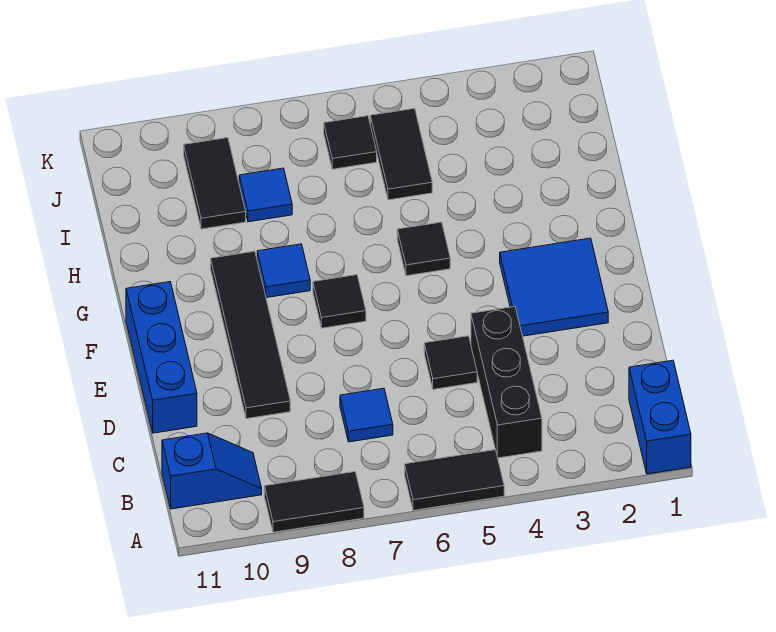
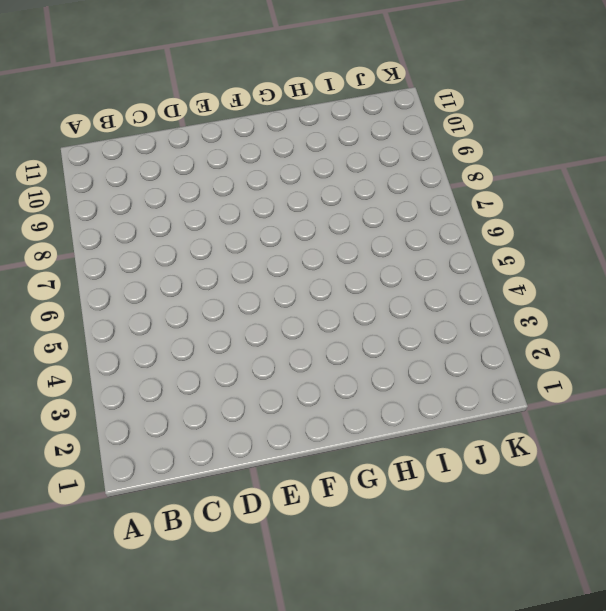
none -> blue 1x2 brick [629,360,691,474]
none -> black 1x2 tile [405,450,504,511]
none -> black 1x2 tile [264,472,364,532]

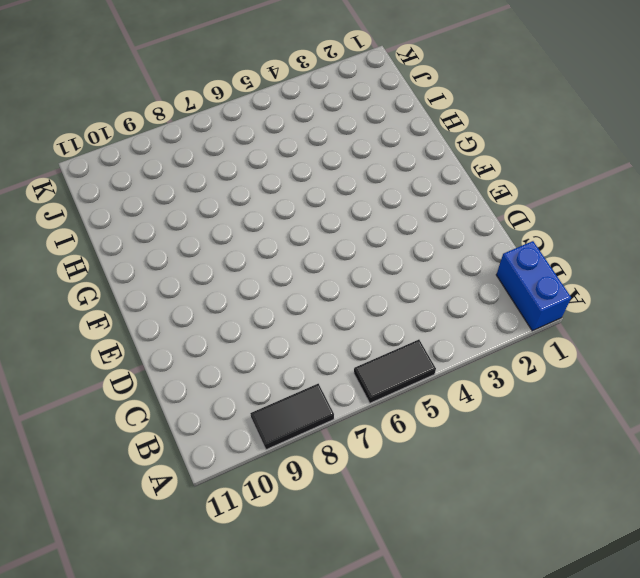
none -> black 1x3 brick [471,306,542,458]
none -> blue 1x2 slope [162,433,262,509]
none -> blue 1x1 tile [340,388,393,442]

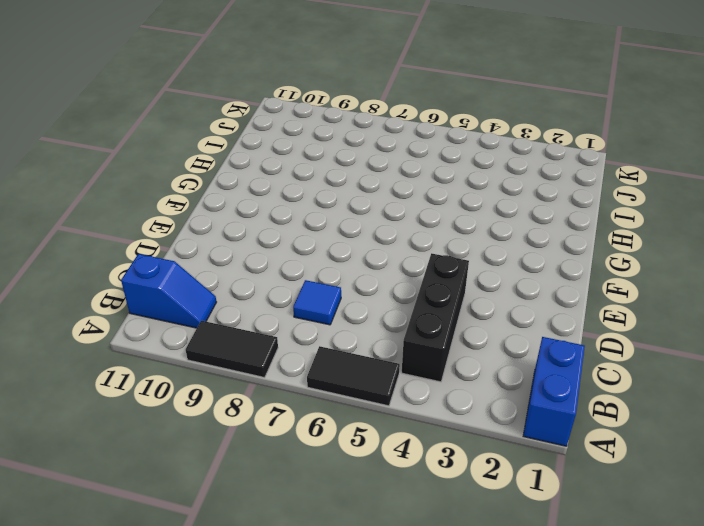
none -> black 1x1 tile [424,336,477,390]
none -> black 1x4 tile [211,251,290,419]
none -> blue 1x3 brick [126,282,197,433]

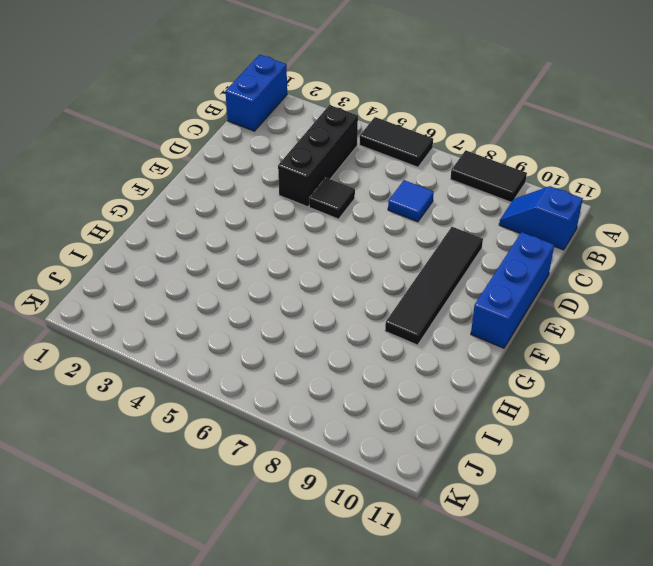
none -> blue 2x2 tile [500,238,608,336]
none -> black 1x1 tile [313,275,366,328]
none -> black 1x1 tile [397,222,450,276]

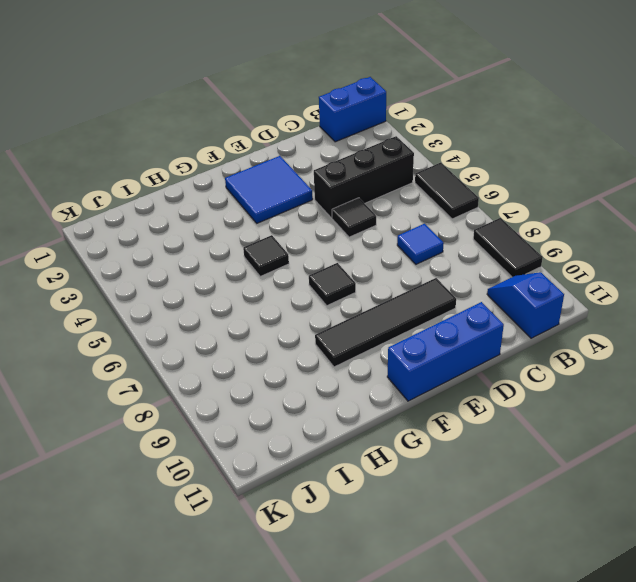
none -> blue 1x1 tile [257,244,310,298]
none -> black 1x2 tile [370,108,432,200]
none -> blue 1x1 tile [239,168,292,222]

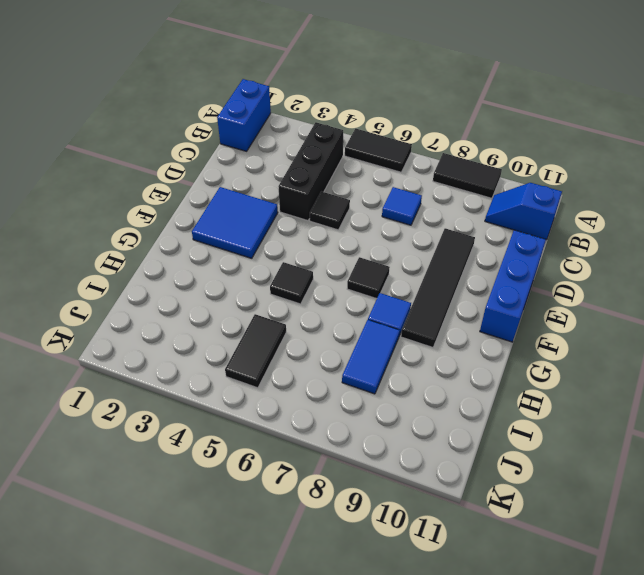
blue 1x2 tile [342,320,400,394] -> blue 1x1 tile [239,168,292,222]
none -> black 1x2 tile [184,138,246,229]
none -> black 1x1 tile [324,116,377,169]

